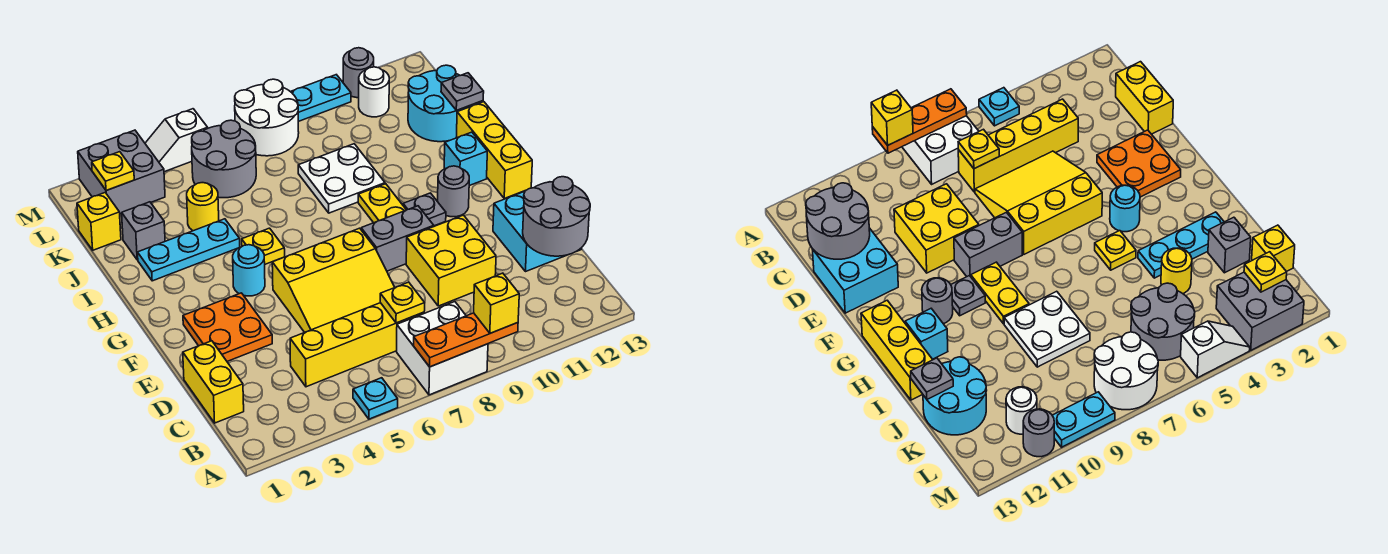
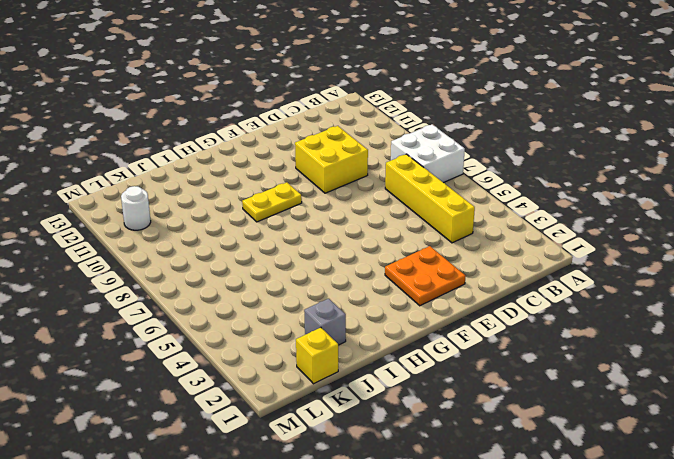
none -> cyan 1x1 plate [353,378,398,419]
none -> yellow 1x2 brick [183,341,244,423]
none -> yellow 3x3 slope [272,228,395,332]
none -> cyan 2x2 brick [493,191,582,272]

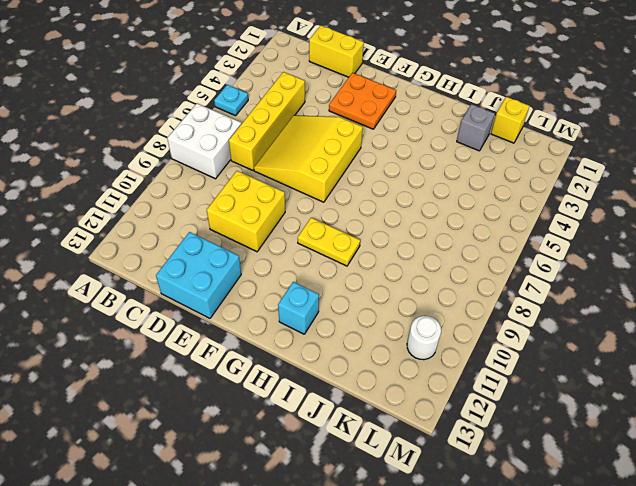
none -> grey 1x2 brick [361,206,434,271]
none -> cyan 1x1 round brick [233,245,265,296]
none -> grey 1x1 plate [403,193,446,226]
none -> grey 1x1 round brick [438,166,469,217]

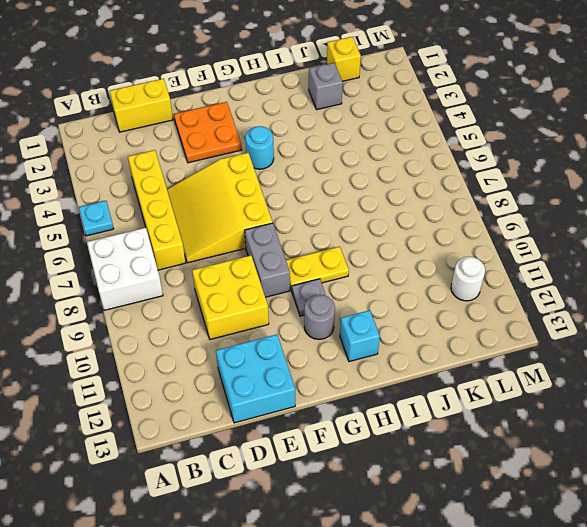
none -> yellow 1x3 brick [456,102,532,198]
none -> yellow 1x1 plate [242,228,285,264]
none -> cyan 1x3 plate [138,219,240,281]
none -> white 2x2 plate [298,144,385,213]

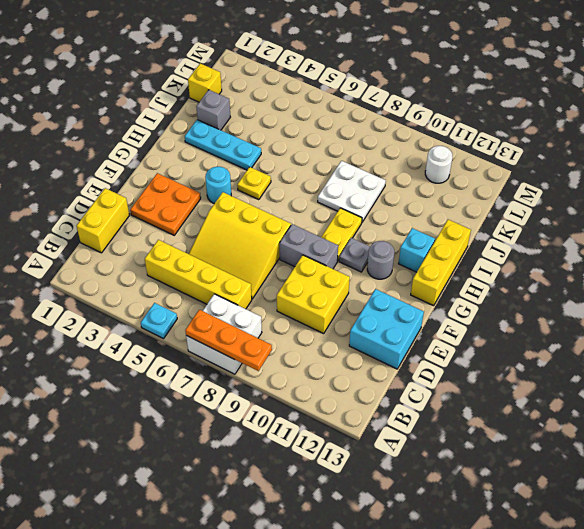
none -> yellow 1x1 round brick [187,183,219,231]
none -> cyan 2x2 round brick [408,65,471,142]
none -> grey 2x2 round brick [192,120,256,198]
none -> grey 2x2 brick [78,130,165,214]

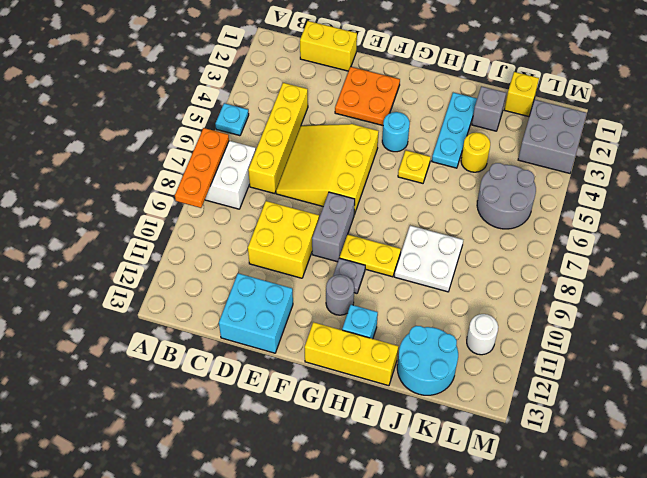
none -> white 2x2 round brick [235,79,299,156]
none -> white 1x2 slope [145,109,208,172]
none -> cyan 1x2 plate [291,75,351,122]
none -> grey 1x1 round brick [343,48,374,98]

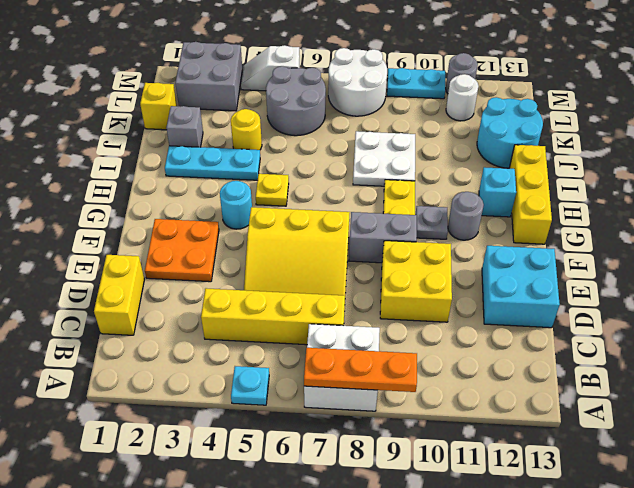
none -> yellow 1x1 plate [380,282,425,323]
none -> grey 2x2 round brick [523,177,590,256]
none -> grey 1x1 plate [441,73,484,110]
none -> yellow 1x1 plate [92,152,134,191]

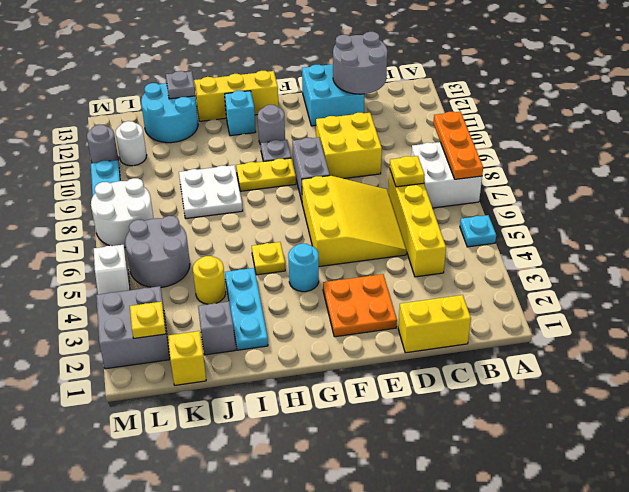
none -> yellow 1x1 brick [474,273,519,333]

